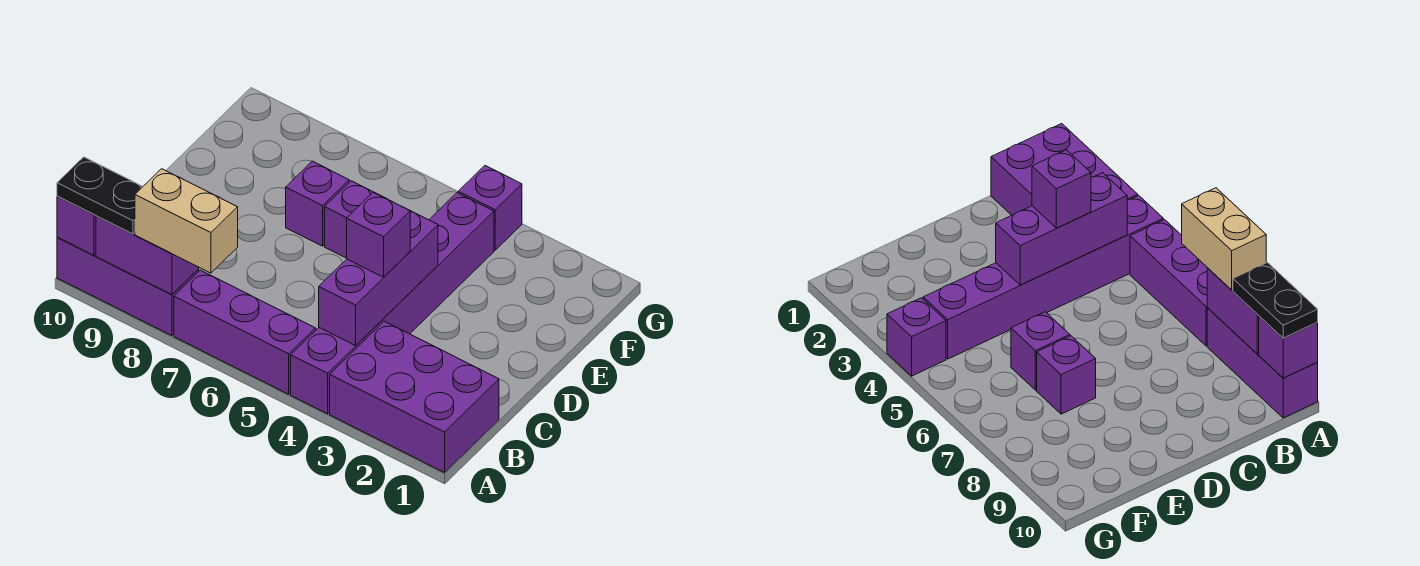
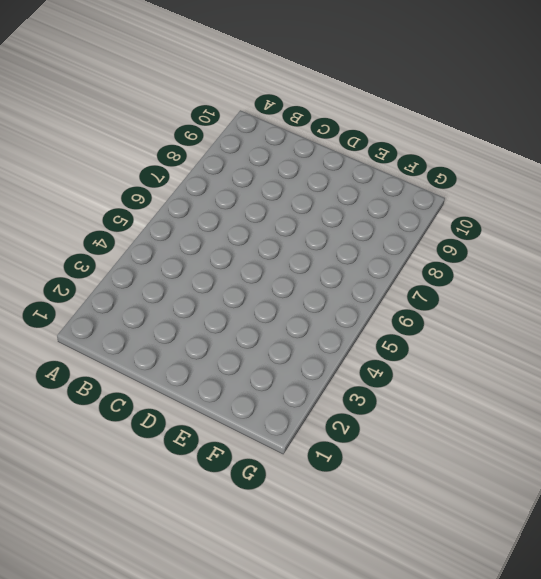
none -> purple 2x3 brick [330,321,499,473]
none -> purple 1x6 brick [291,193,494,414]
none -> purple 1x3 brick [174,270,315,394]

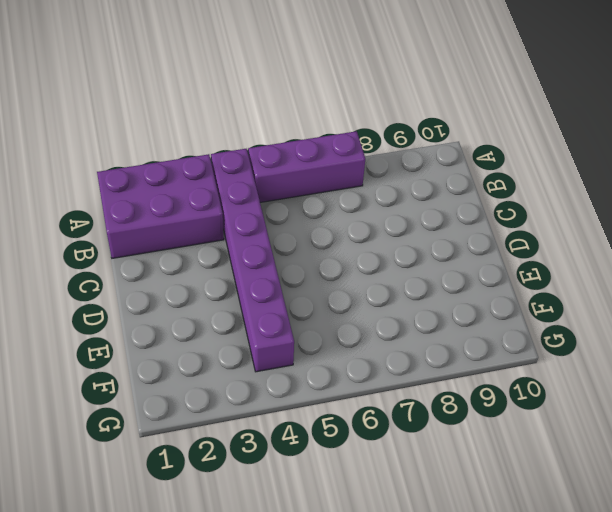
none -> purple 1x3 brick [57,237,199,336]
none -> purple 1x1 brick [325,181,388,258]
none -> purple 1x1 brick [286,161,349,246]

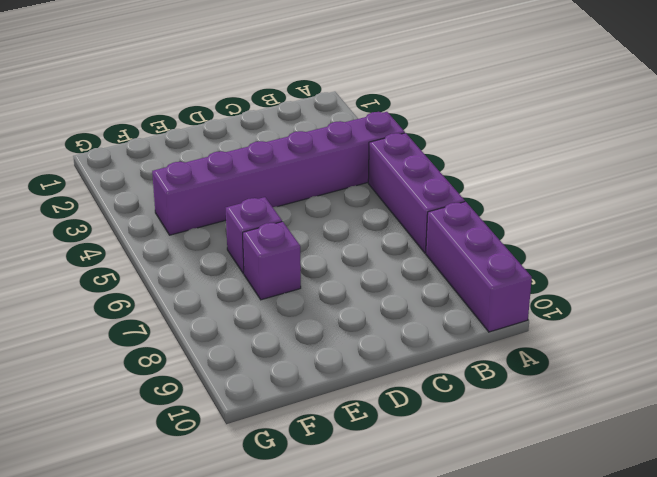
none -> purple 2x3 brick [330,321,499,473]
none -> purple 1x1 brick [458,166,522,250]
none -> purple 1x2 brick [96,216,199,295]

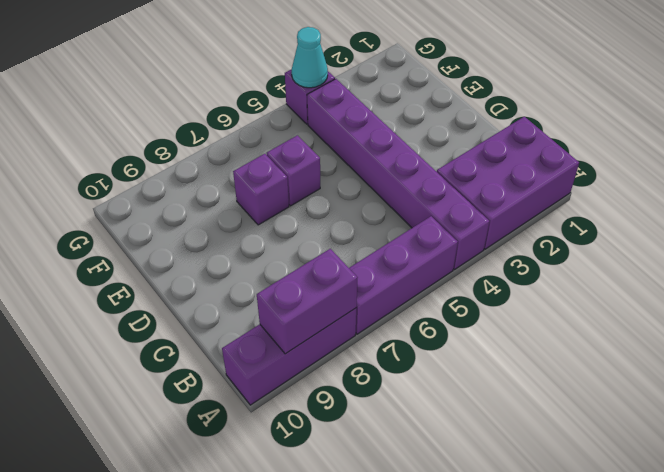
cyan 1x1 cone [292,27,328,88] -> none
none -> purple 1x1 brick [57,196,96,256]
none -> purple 1x3 brick [319,211,438,346]
none -> tan 1x2 brick [135,169,238,273]

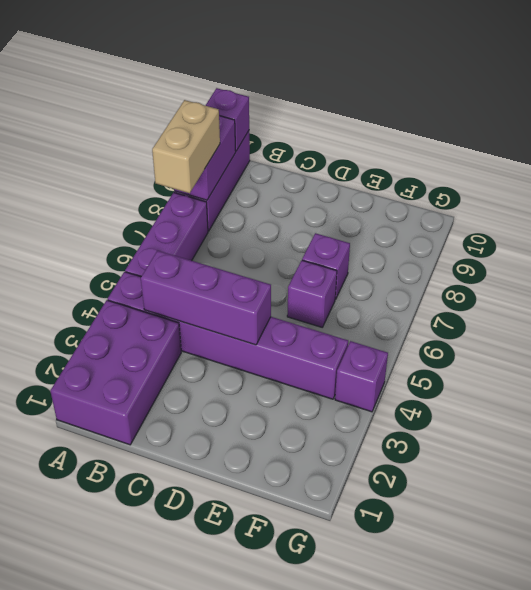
none -> black 1x2 plate [57,157,143,234]
none -> purple 1x1 brick [347,192,410,277]

